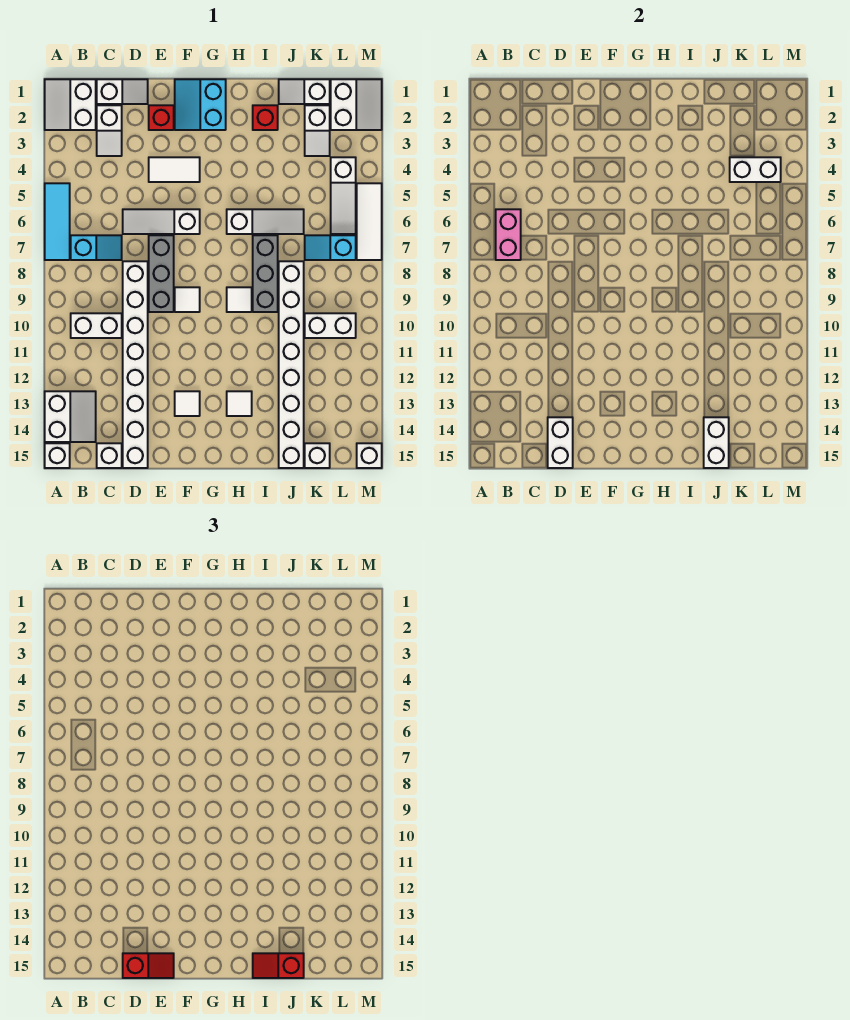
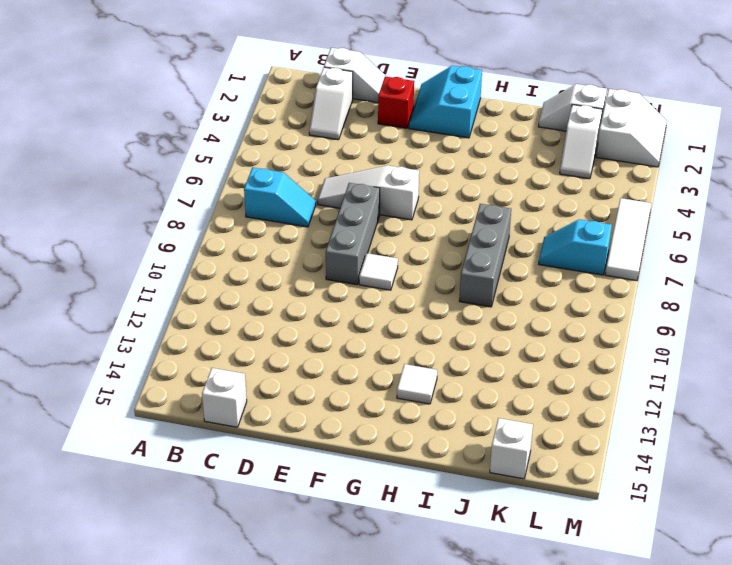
none -> white 2x2 slope [45,79,96,130]
none -> cyan 1x3 tile [45,183,70,260]
none -> white 2x2 slope [45,391,96,442]
none -> white 1x1 brick [45,443,70,468]

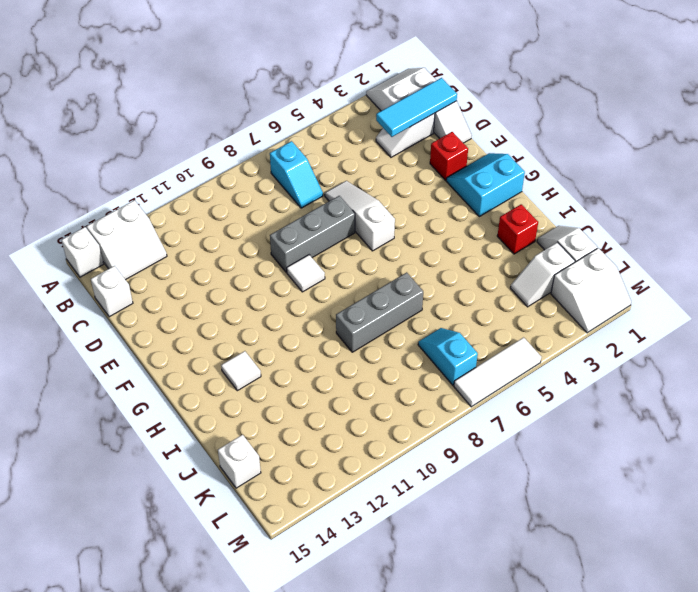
cyan 1x3 tile [376,78,457,137] -> cyan 1x3 tile moved to [45,183,70,260]
none -> white 1x2 brick [71,313,122,338]
none -> white 1x8 brick [123,261,148,468]
none -> white 1x2 tile [149,157,200,182]
none -> white 1x1 tile [175,391,200,416]

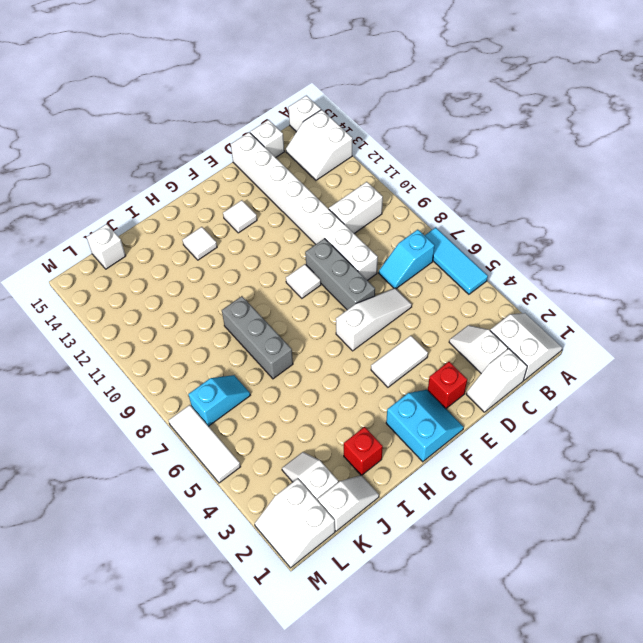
none -> white 1x3 slope [227,209,304,234]
none -> white 1x1 tile [227,287,252,312]
none -> white 1x8 brick [279,261,304,468]
none -> white 1x2 brick [305,313,356,338]

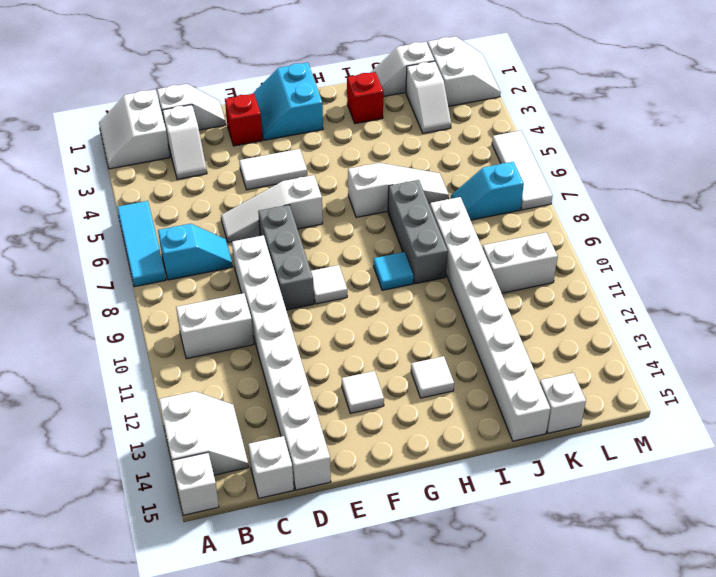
cyan 1x1 tile [374,252,414,290] -> white 1x1 tile [227,287,252,312]
none -> white 1x3 slope [331,157,356,234]
none -> white 1x1 brick [357,443,382,468]
none -> pink 1x2 brick [496,209,521,260]
none -> white 1x2 brick [548,417,573,468]

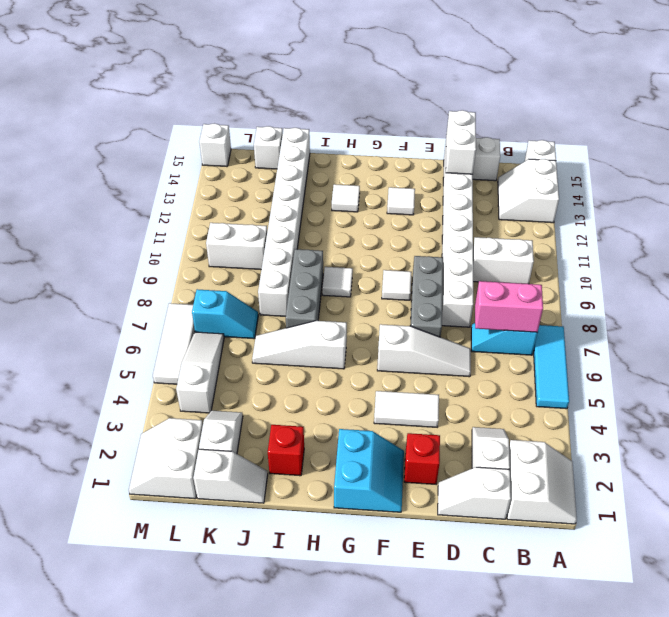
pink 1x2 brick [475,281,543,332] -> pink 1x2 brick turned to [496,209,521,260]
none -> white 1x2 brick [704,417,729,468]
none -> white 1x2 brick [730,157,781,182]
none -> red 1x2 slope [123,953,174,978]
none -> red 1x2 slope [253,953,304,978]

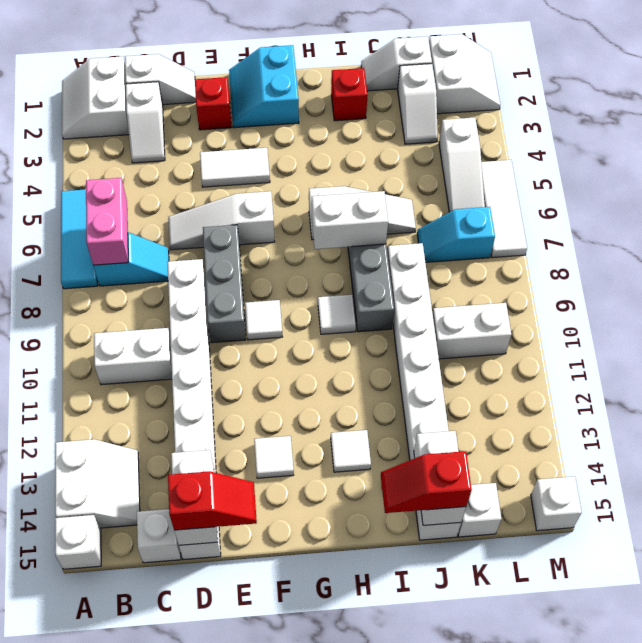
white 1x2 brick [312,191,388,249] -> white 1x2 brick moved to [730,157,781,182]

